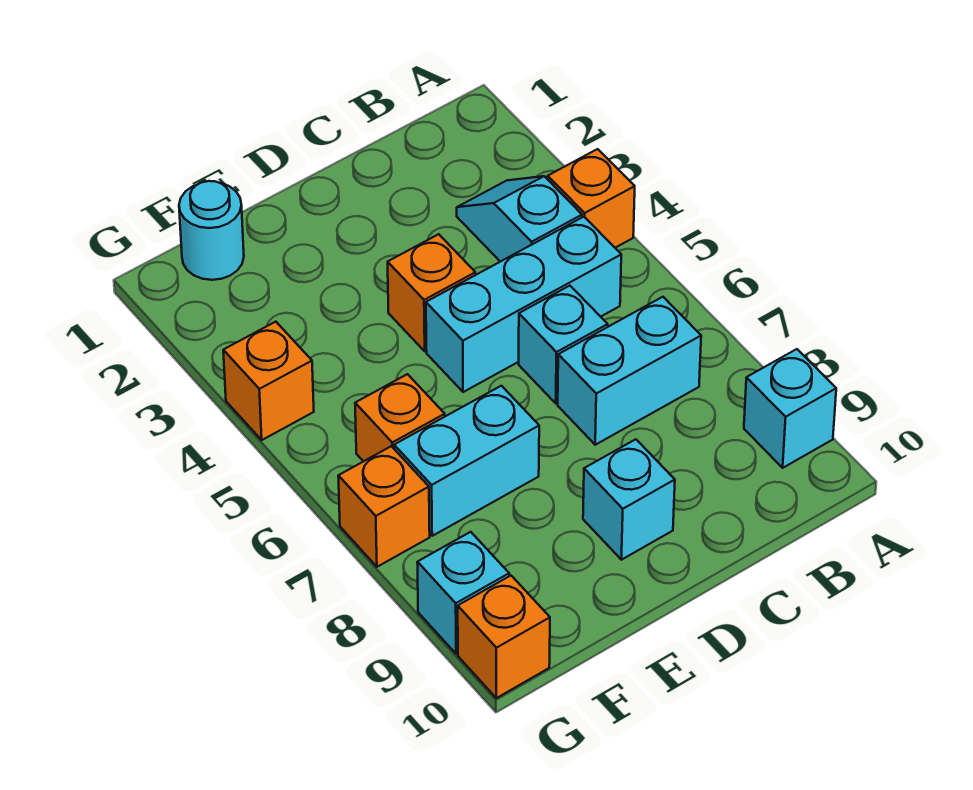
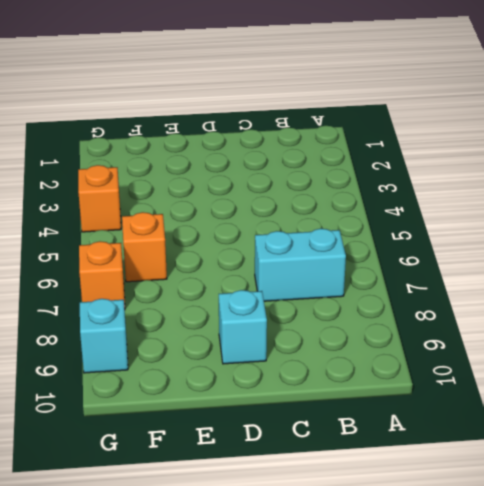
none -> orange 1x1 brick [548,149,635,248]
none -> cyan 1x1 brick [744,349,836,468]
none -> cyan 1x2 slope [457,176,582,262]

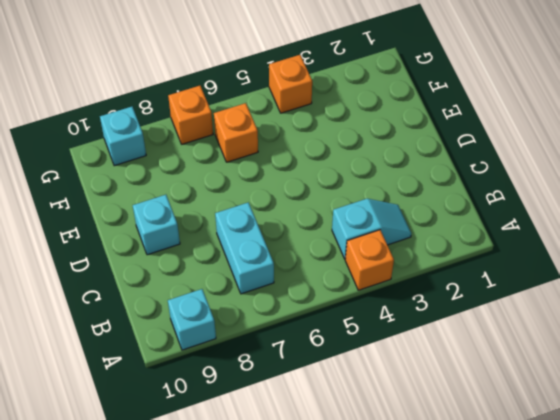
none -> cyan 1x3 brick [426,217,621,392]
none -> cyan 1x1 brick [519,286,608,403]
none -> orange 1x1 brick [388,234,475,351]

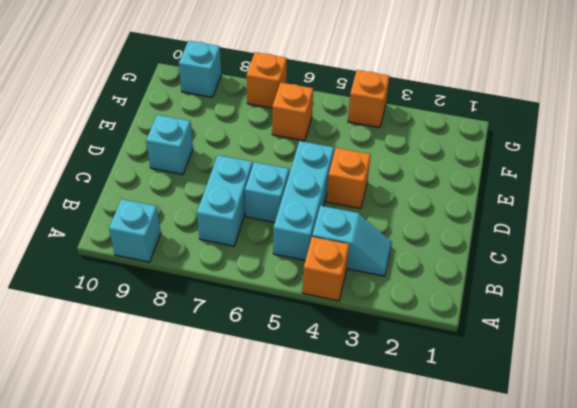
none -> cyan 1x2 brick [394,386,539,536]
none -> cyan 1x1 round brick [179,181,244,280]
none -> orange 1x1 brick [458,576,550,698]

